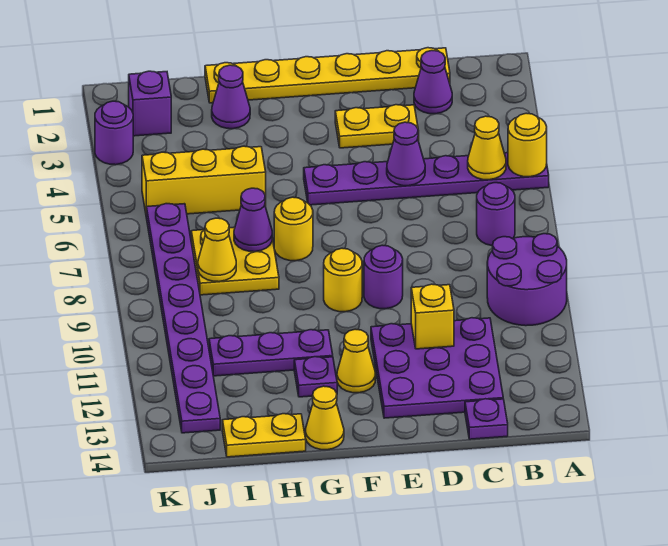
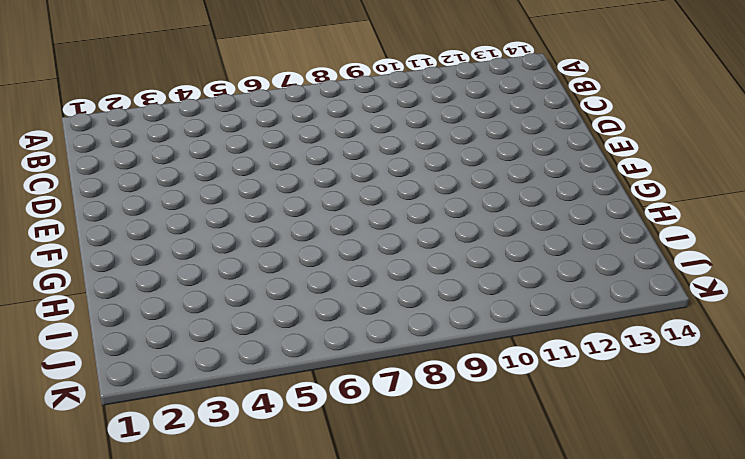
none -> purple 1x6 plate [304,153,549,205]
none -> purple 2x2 round brick [487,234,567,326]
none -> purple 1x1 round brick [477,183,515,246]

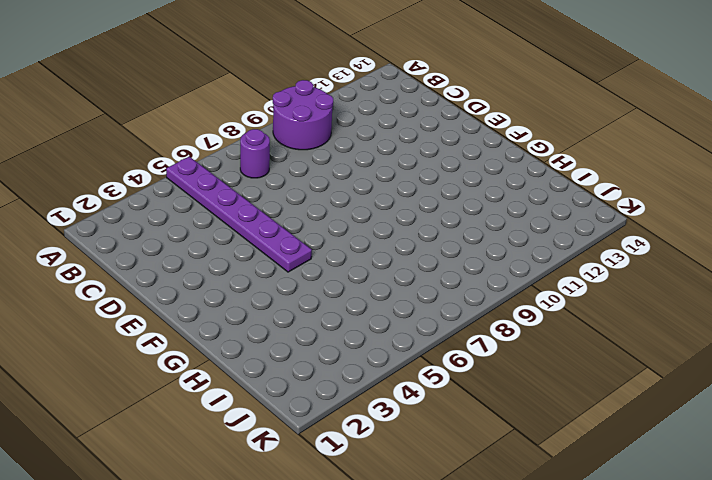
none -> yellow 1x6 plate [205,48,450,103]
none -> purple 1x1 cone [414,51,452,114]
none -> purple 3x3 plate [371,318,503,418]

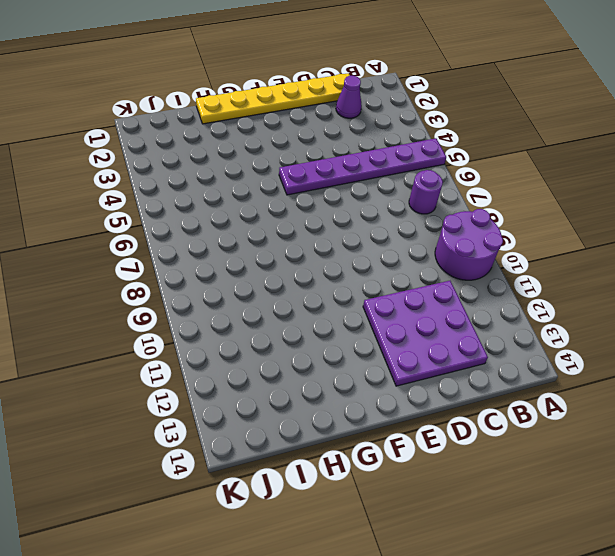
none -> purple 1x1 plate [465,399,508,439]
none -> yellow 1x2 plate [335,105,419,148]
none -> purple 1x1 round brick [364,245,403,309]

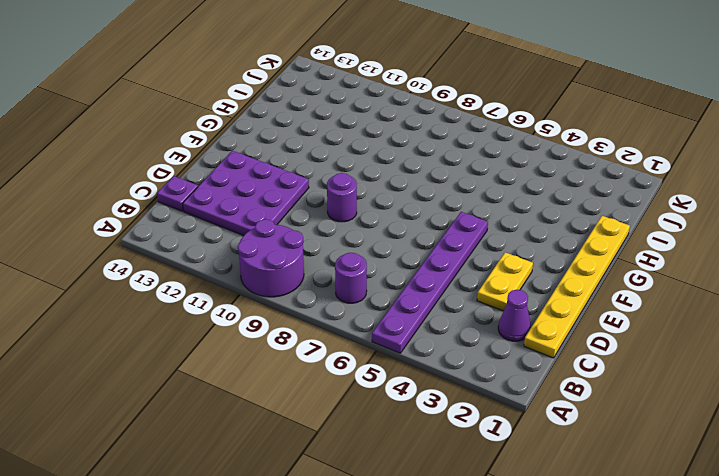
none -> yellow 1x1 round brick [324,248,362,312]
none -> yellow 1x1 cone [337,329,376,393]
none -> yellow 1x1 round brick [274,197,313,261]

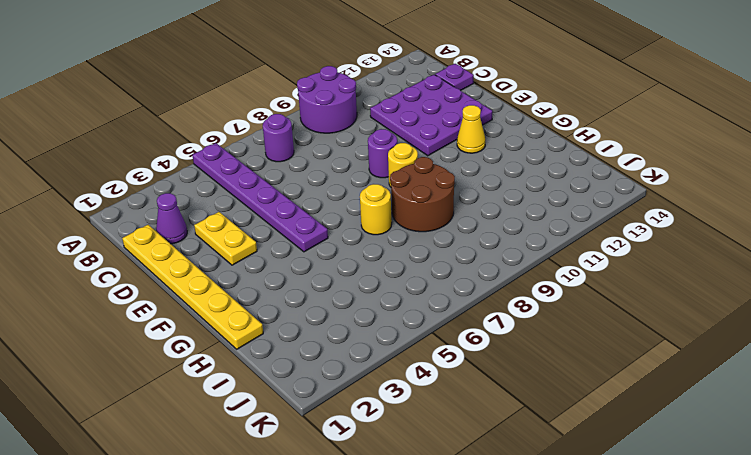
brown 2x2 round brick [390,157,455,232] -> yellow 2x2 plate [191,227,279,295]
none -> purple 1x3 plate [209,330,333,376]
none -> purple 1x1 plate [294,357,337,397]
none -> yellow 1x1 cone [305,386,344,450]

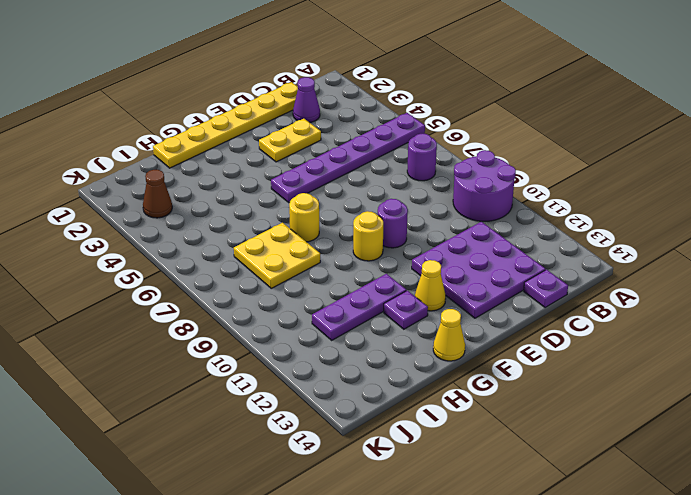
brown 1x1 cone [143,170,172,218] -> none
none -> purple 1x1 cone [212,65,250,129]
none -> yellow 1x3 brick [142,146,266,214]
none -> yellow 1x2 plate [222,414,306,457]

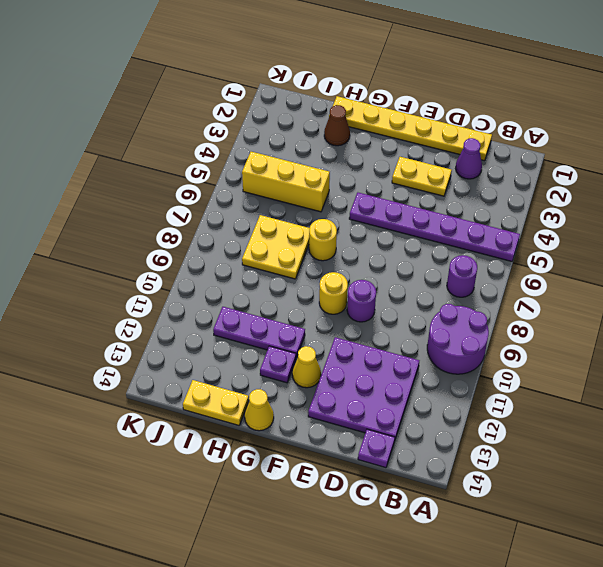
brown 1x1 cone [324,105,350,146] -> purple 1x1 cone [212,65,250,129]
none -> purple 1x1 brick [129,71,171,136]
none -> purple 1x8 plate [146,204,220,433]
none -> purple 1x1 round brick [95,101,133,165]

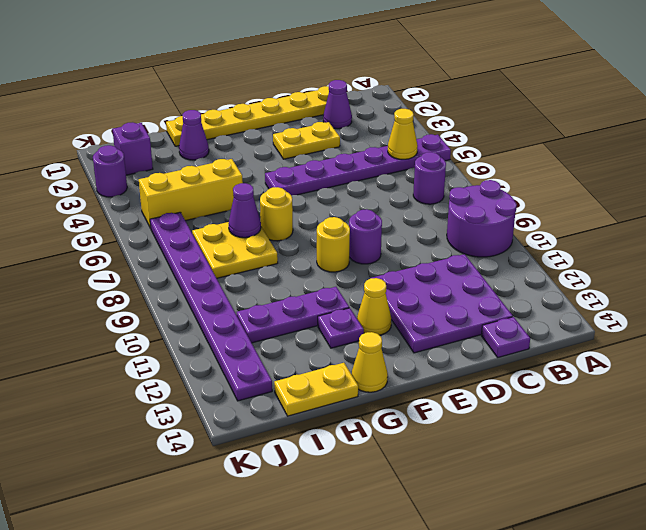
none -> yellow 1x1 round brick [508,113,547,177]
none -> purple 1x1 cone [387,122,425,186]
none -> yellow 1x1 brick [411,284,454,349]

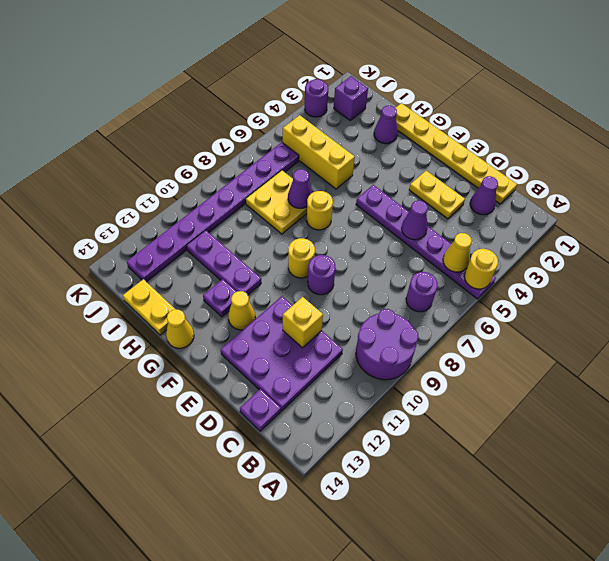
none -> yellow 1x1 cone [198,218,236,282]

